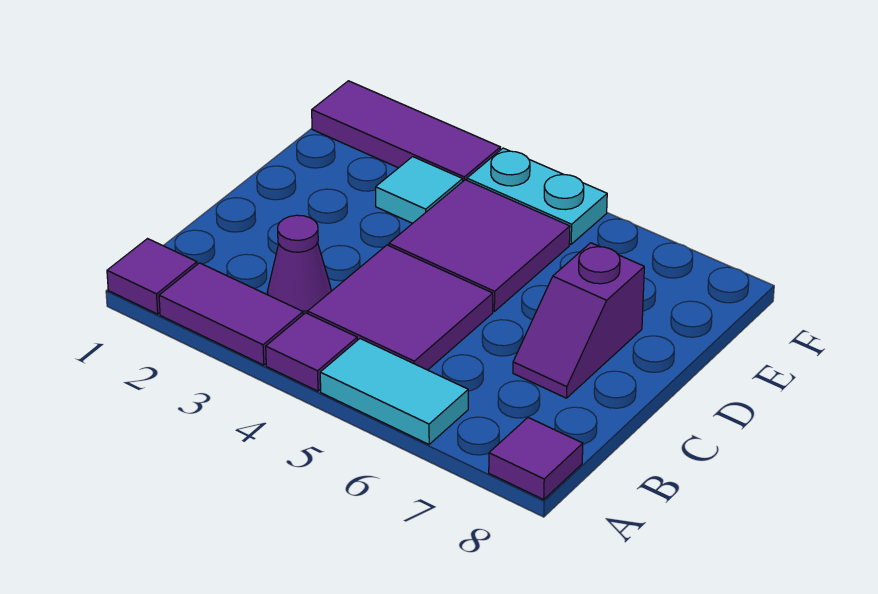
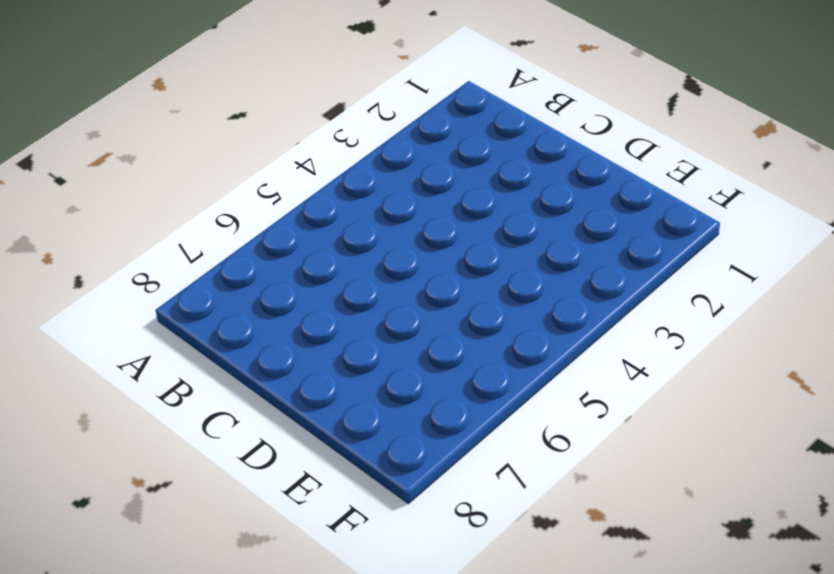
none -> purple 1x1 tile [107,239,197,314]
none -> purple 1x2 tile [159,263,303,365]
none -> purple 1x1 tile [266,313,357,391]

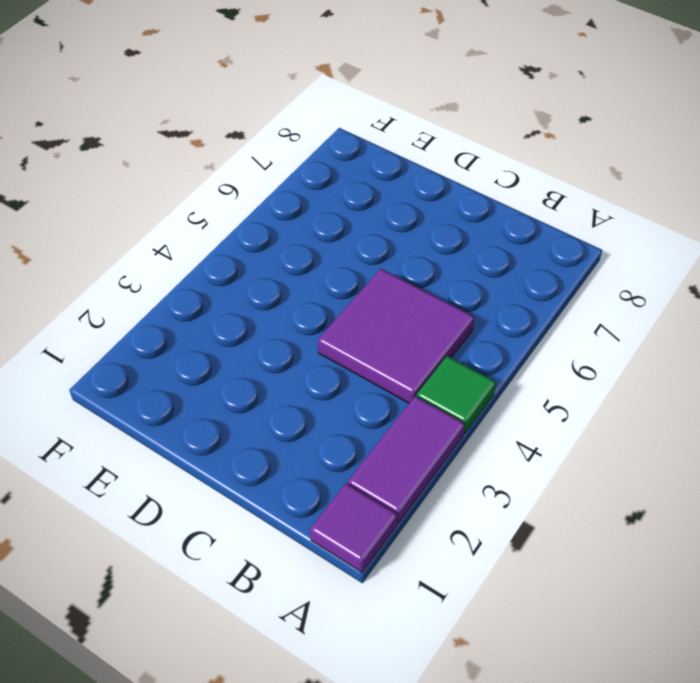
green 1x1 tile [417,356,496,434] -> purple 1x1 tile [266,313,357,391]
none -> cyan 1x2 tile [320,339,468,444]
none -> purple 1x1 tile [489,418,583,499]
none -> purple 1x1 cone [267,215,331,315]

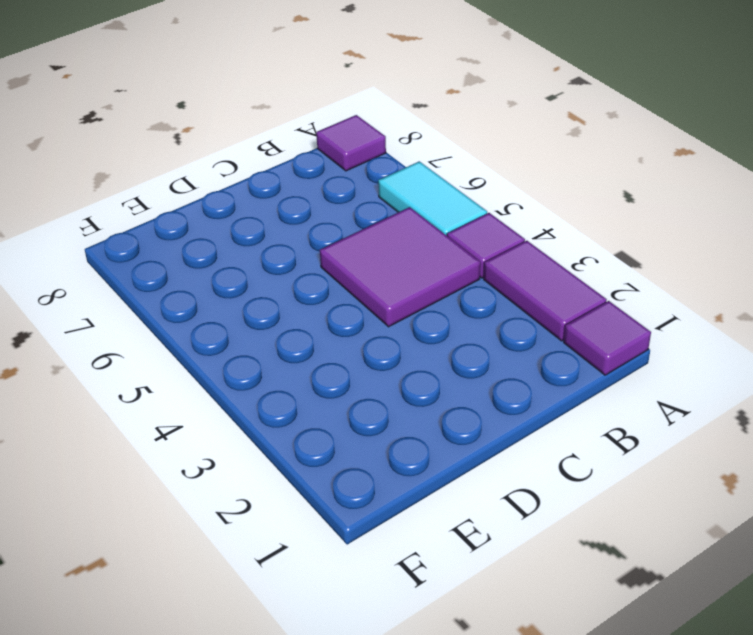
none -> purple 1x1 cone [267,215,331,315]
none -> purple 1x2 slope [513,243,644,398]
none -> purple 2x2 tile [389,180,570,311]

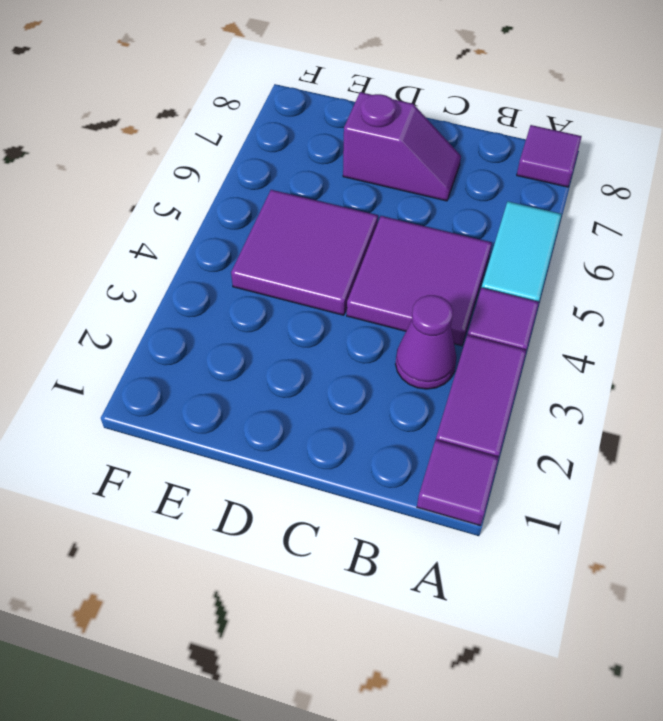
none -> cyan 1x1 tile [376,157,463,223]
none -> purple 1x3 tile [312,81,500,181]
none -> cyan 1x2 plate [467,148,607,244]

